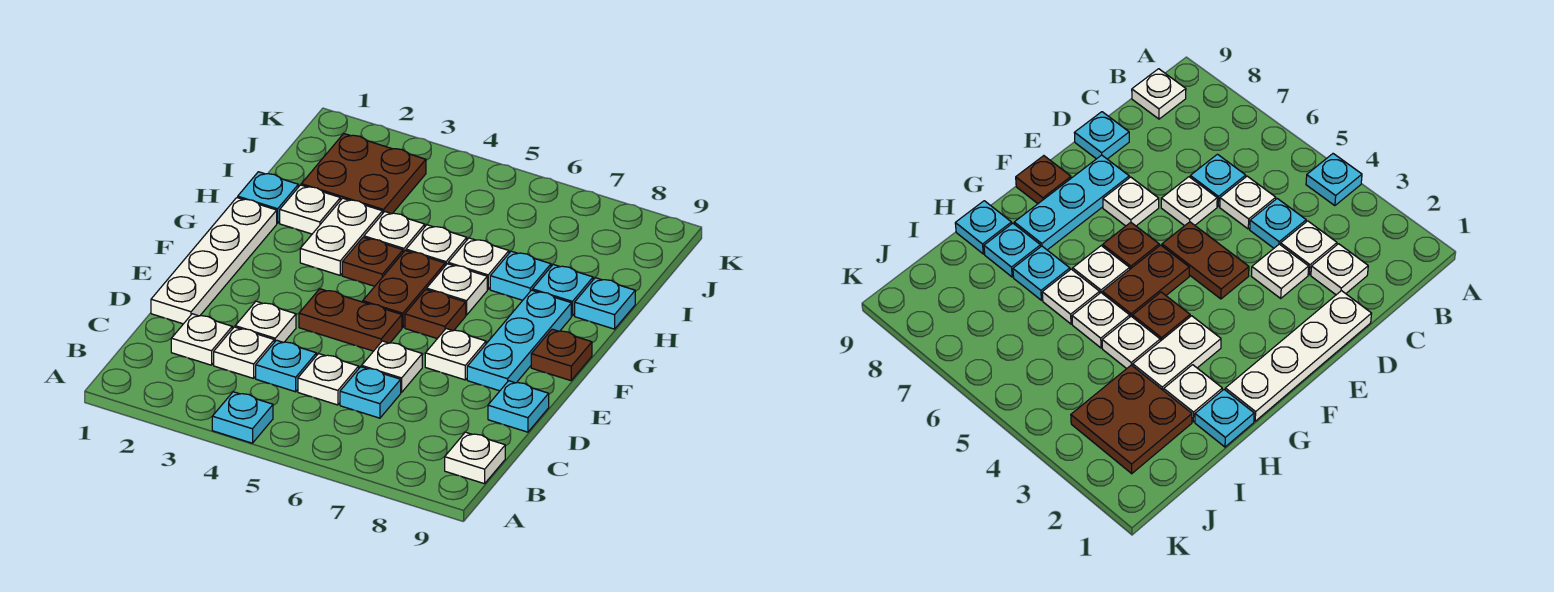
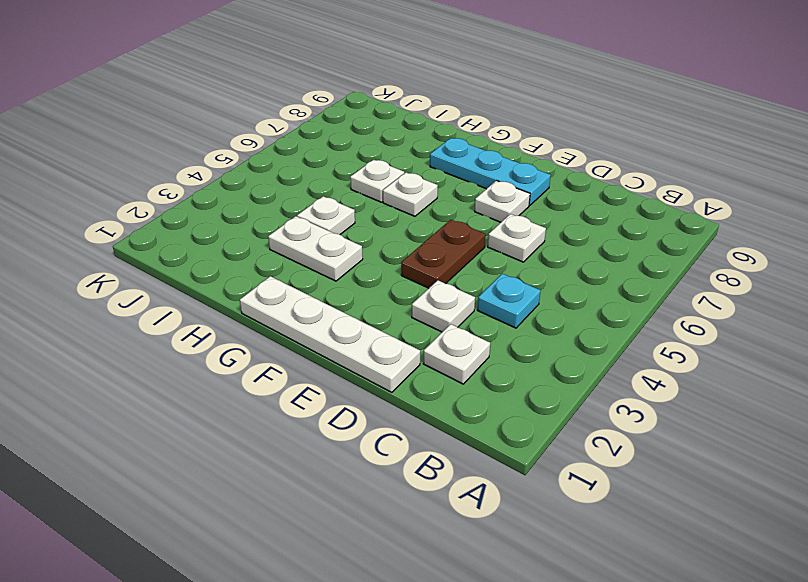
none -> cyan 1x1 plate [212,392,273,443]
none -> white 1x1 plate [445,432,505,484]
none -> white 1x1 plate [214,327,274,378]

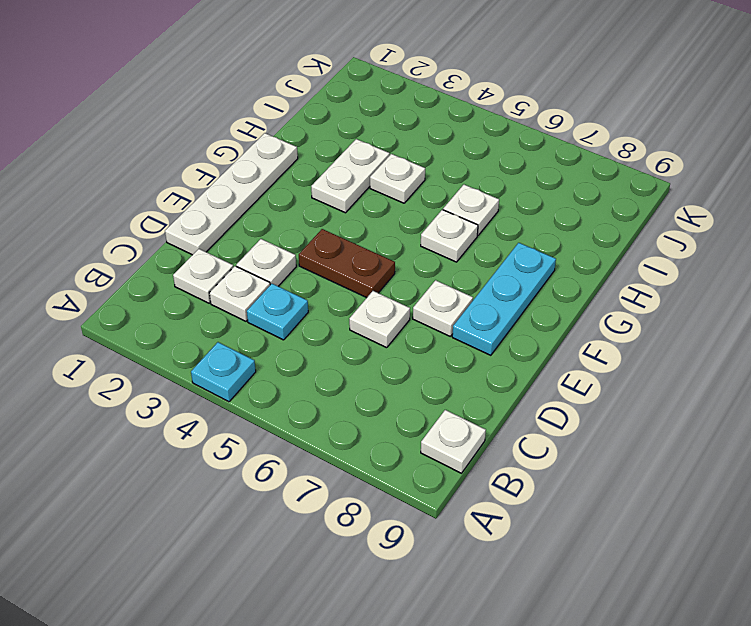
none -> white 1x1 plate [298,354,359,405]
none -> cyan 1x1 plate [340,367,401,418]
none -> cyan 1x1 plate [488,381,549,432]

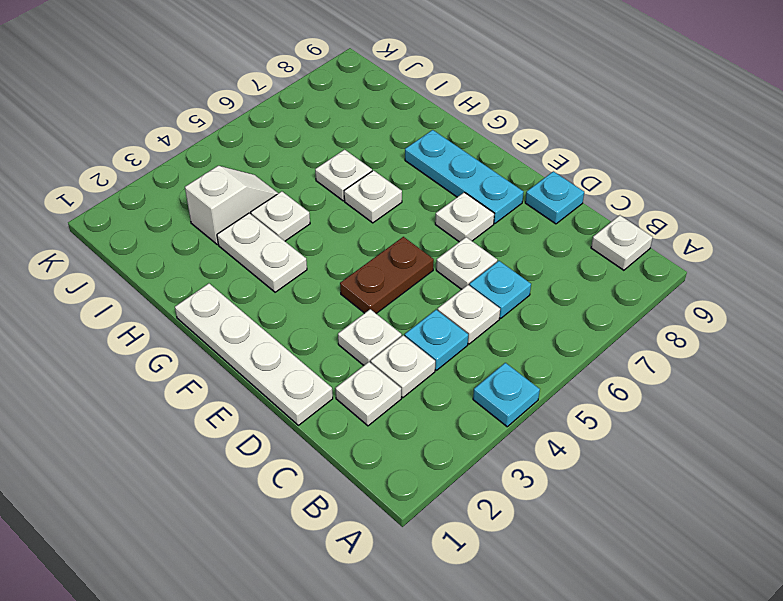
white 1x2 slope [185,166,278,245] -> brown 2x2 plate [301,134,426,214]
none -> brown 1x2 plate [363,251,445,328]
none -> brown 1x1 plate [405,290,466,339]
none -> brown 1x1 plate [531,329,592,381]

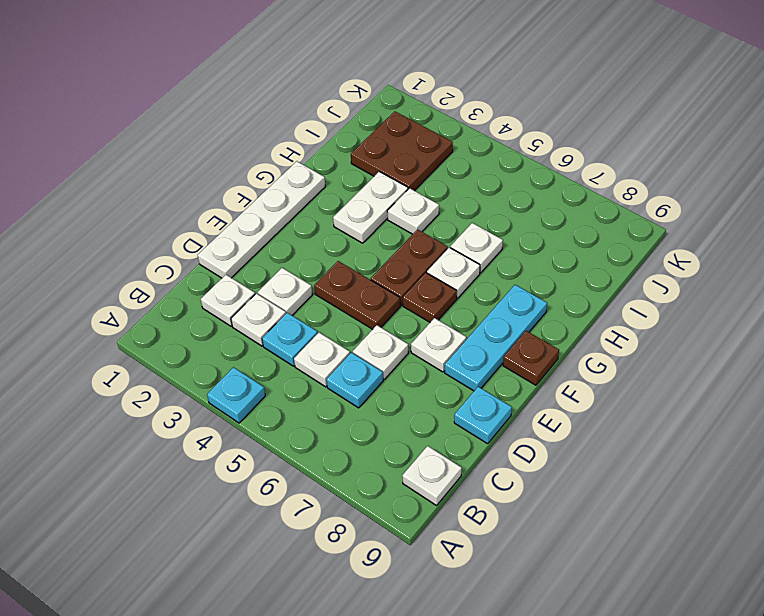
none -> brown 1x1 plate [342,237,403,286]
none -> cyan 1x1 plate [238,172,298,223]
none -> white 1x1 plate [280,185,340,234]

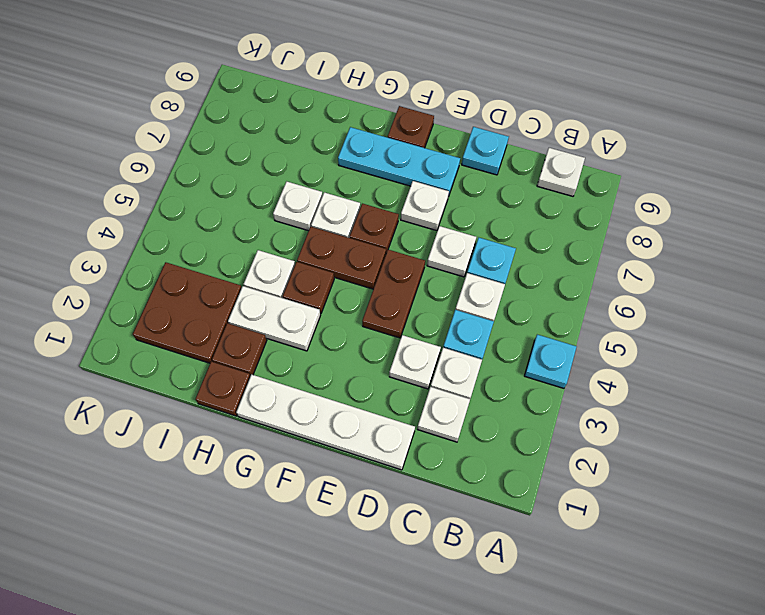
brown 1x1 plate [196,362,251,416] -> cyan 1x1 plate [238,172,298,223]
brown 1x1 plate [212,323,267,376] -> white 1x1 plate [280,185,340,234]
none -> white 1x1 plate [406,225,467,266]
none -> cyan 1x1 plate [490,251,551,300]
none -> cyan 1x1 plate [532,265,593,316]

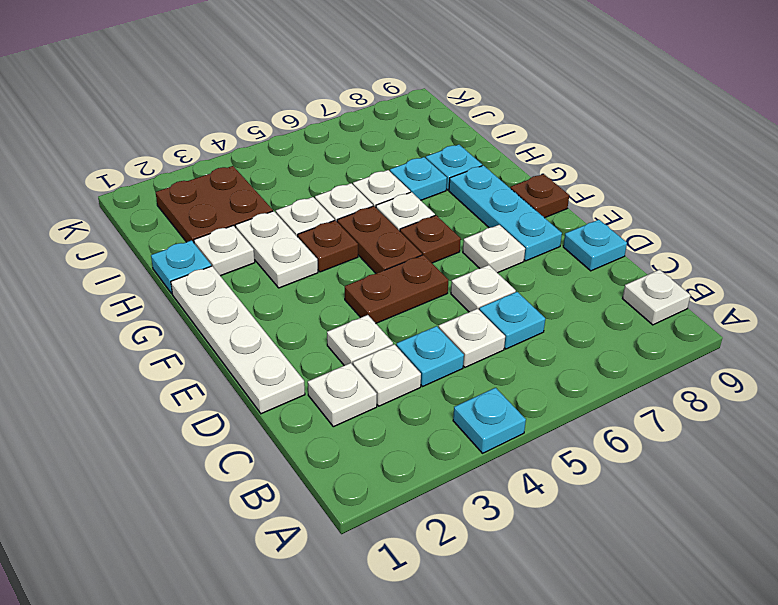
none -> cyan 1x1 plate [575,278,635,329]

